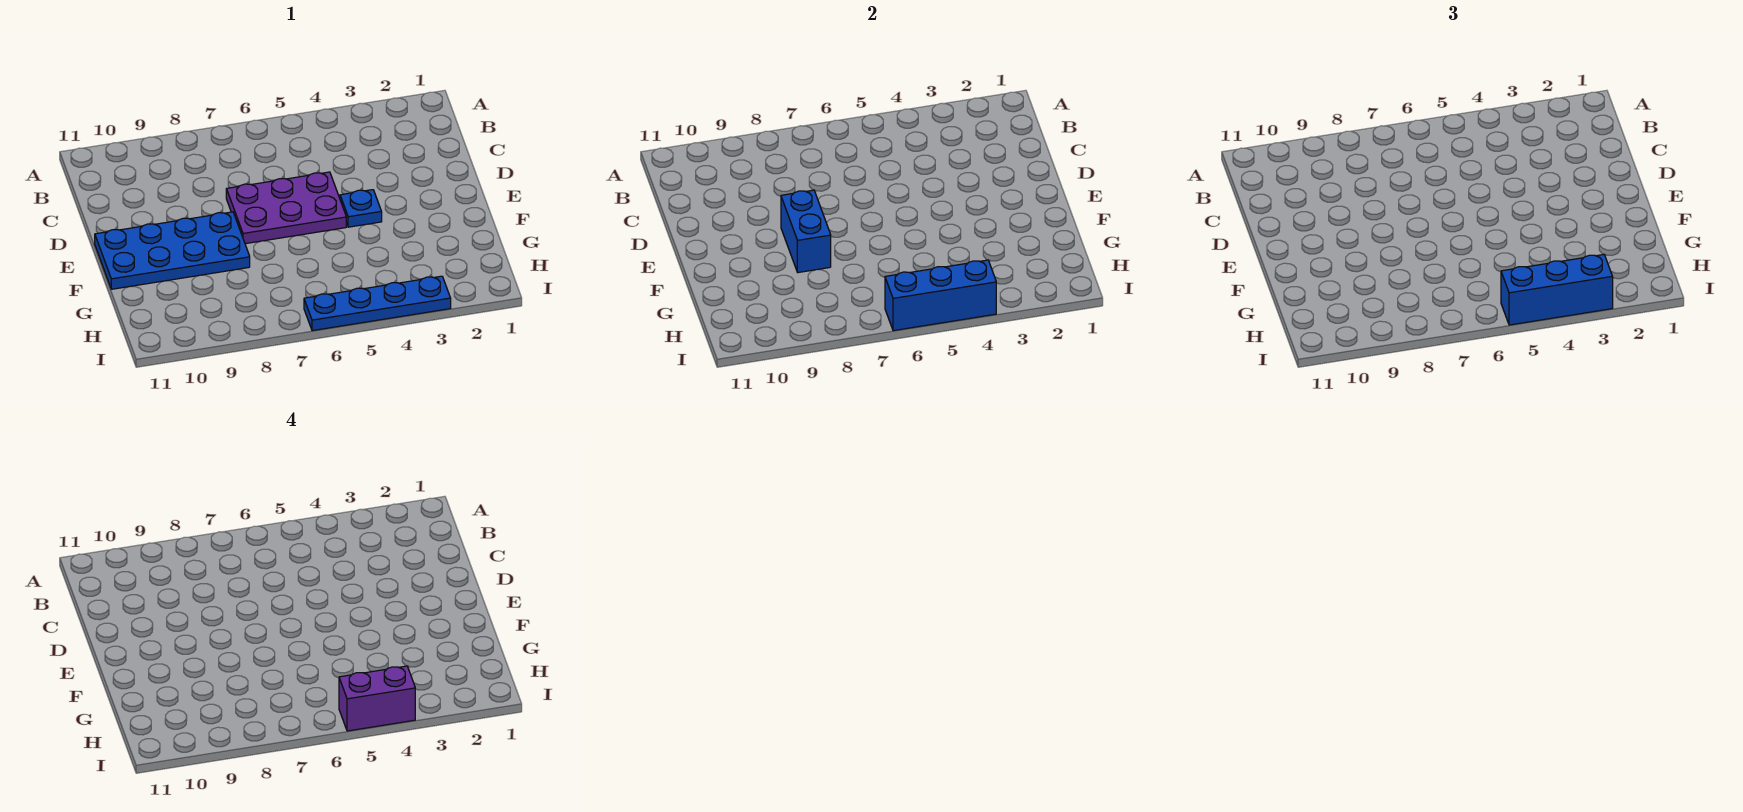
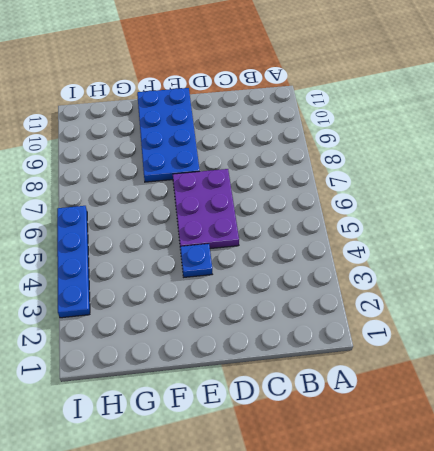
none -> blue 1x2 brick [781,190,831,273]
none -> blue 1x3 brick [885,260,996,331]

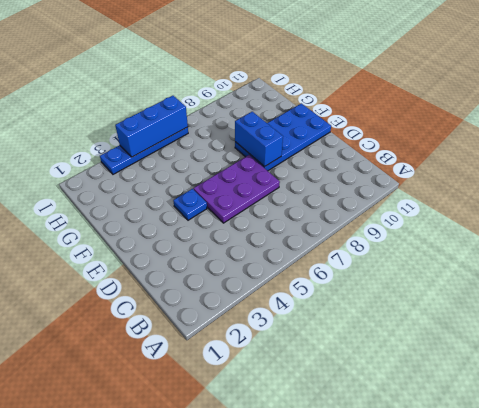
none -> blue 1x3 brick [1501,255,1613,325]
none -> purple 1x2 brick [339,666,415,731]

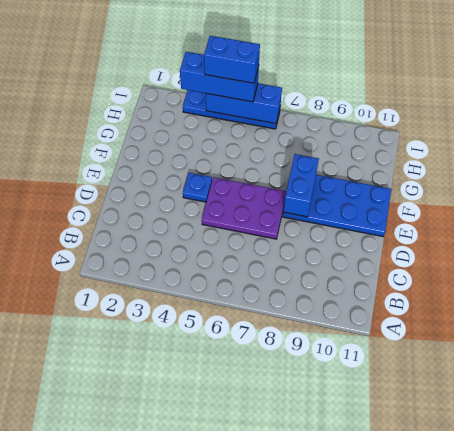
blue 1x2 brick [204,36,260,83] -> purple 1x2 brick [339,666,415,731]

